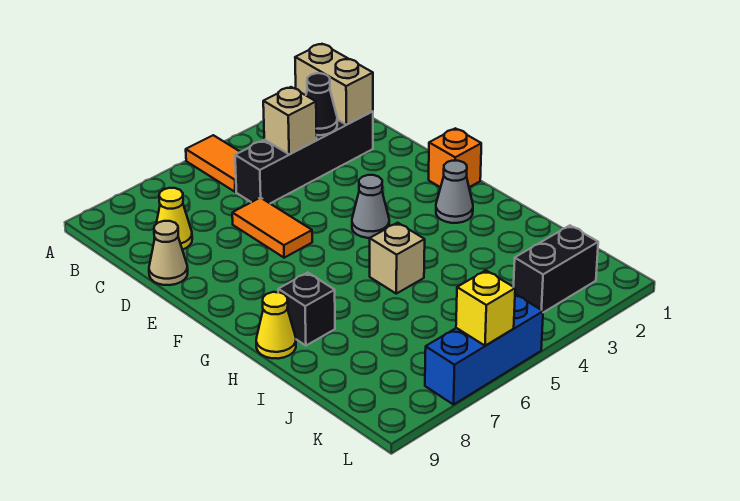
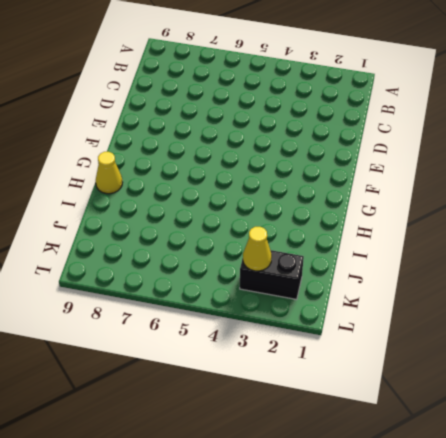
yellow 1x1 cone [243,227,272,271] -> yellow 1x1 cone moved to [154,188,192,250]
none -> orange 1x2 tile [186,135,240,192]
none -> black 1x4 brick [235,111,373,203]
none -> orange 1x2 tile [232,198,312,258]

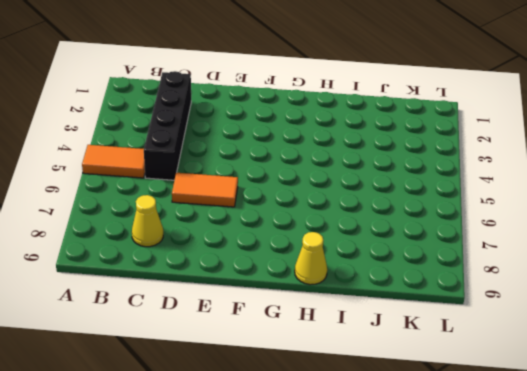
none -> tan 1x1 cone [149,221,188,285]
none -> orange 1x1 brick [429,128,481,187]
none -> grey 1x1 cone [352,175,389,238]

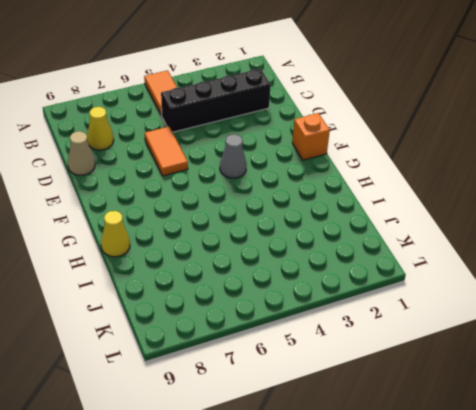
none -> grey 1x1 cone [436,161,473,223]
none -> tan 1x1 brick [370,223,425,294]
none -> black 1x1 brick [278,273,335,346]

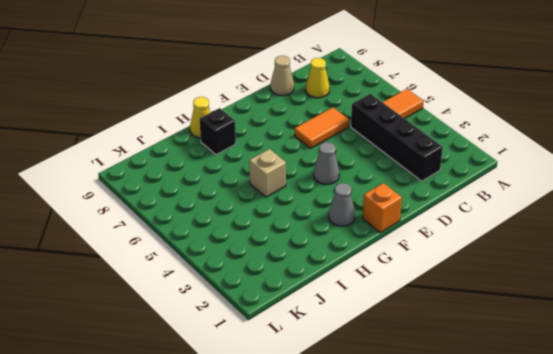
none -> black 1x2 brick [514,226,598,312]
none -> blue 1x3 brick [425,294,543,405]
none -> tan 1x2 brick [295,44,373,125]

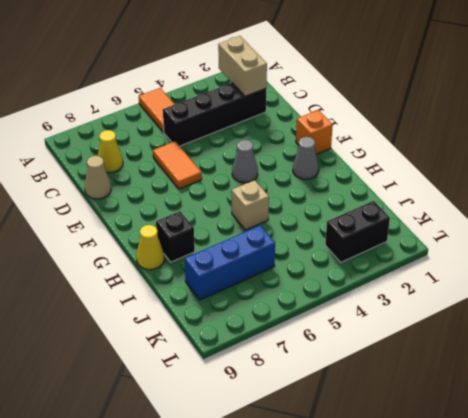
blue 1x3 brick [185,226,275,300] -> blue 1x3 brick moved to [425,294,543,405]
none -> black 1x1 cone [306,73,337,135]
none -> tan 1x1 brick [263,87,317,155]
none -> yellow 1x1 brick [456,270,515,346]

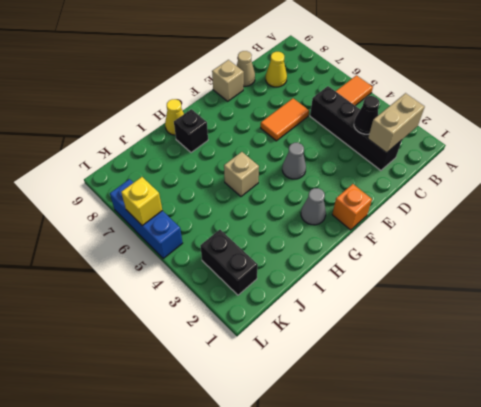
tan 1x1 brick [212,60,244,101] -> tan 1x1 brick moved to [263,87,317,155]

